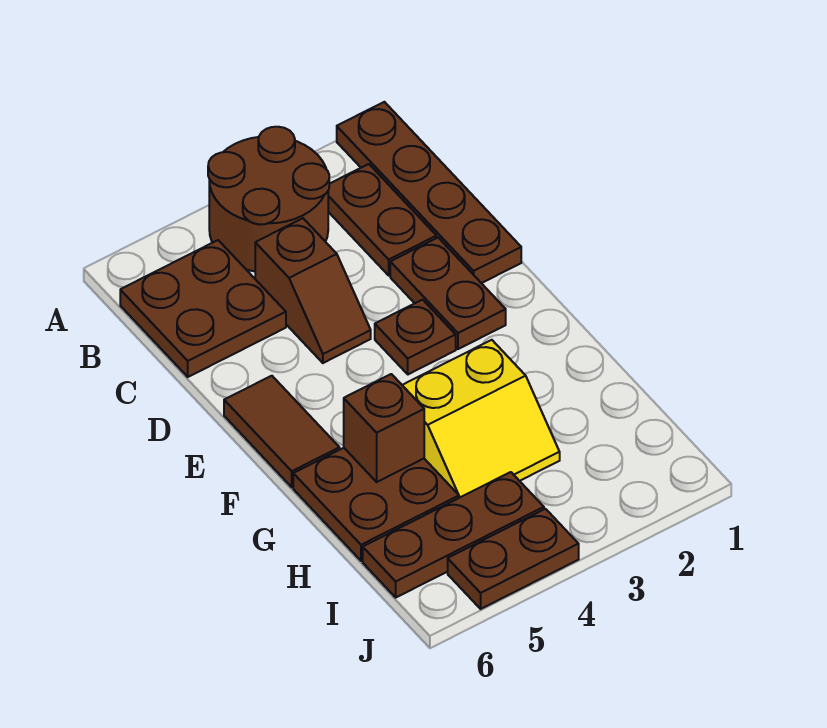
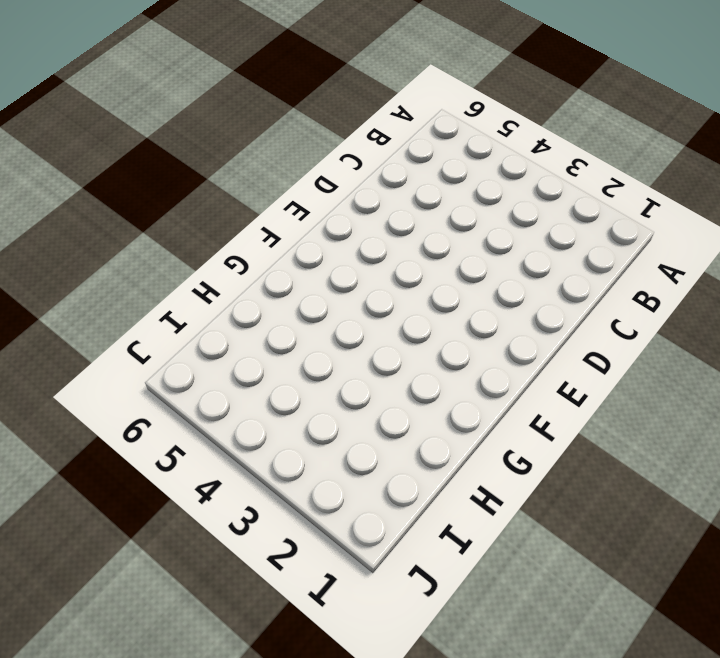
none -> brown 1x4 plate [337,102,521,283]
none -> brown 2x2 round brick [208,127,329,271]
none -> brown 1x2 plate [328,164,436,275]

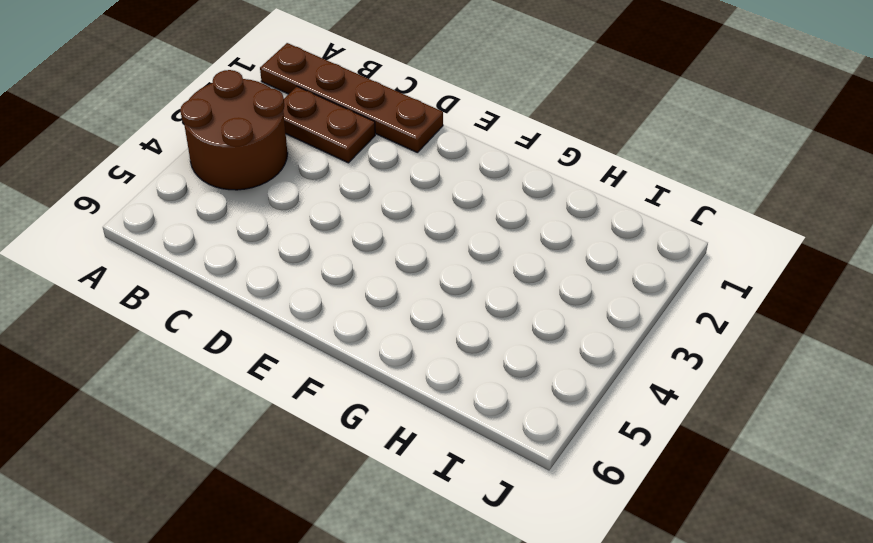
none -> brown 2x2 plate [120,240,286,377]
none -> brown 1x2 slope [255,218,371,363]
none -> brown 1x2 plate [390,238,506,349]

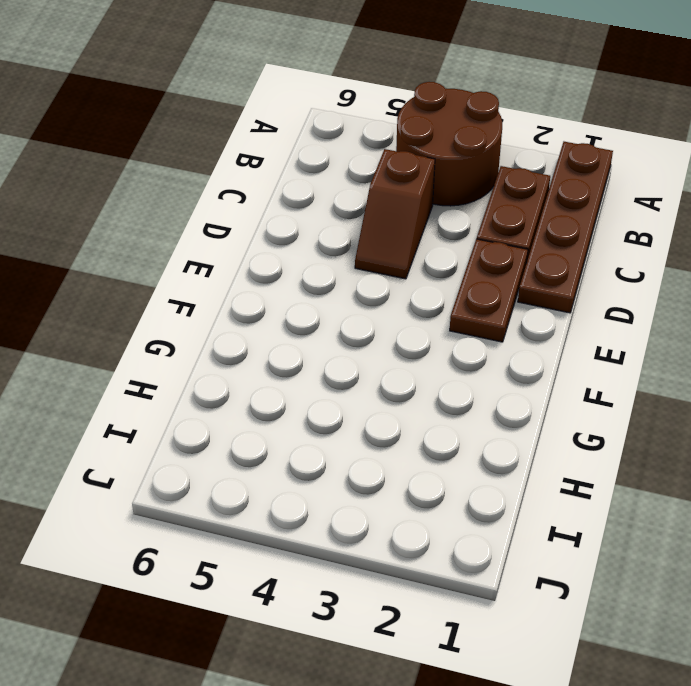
none -> brown 2x2 plate [120,240,286,377]
none -> brown 1x1 plate [375,300,456,374]
none -> brown 1x2 tile [224,376,340,487]

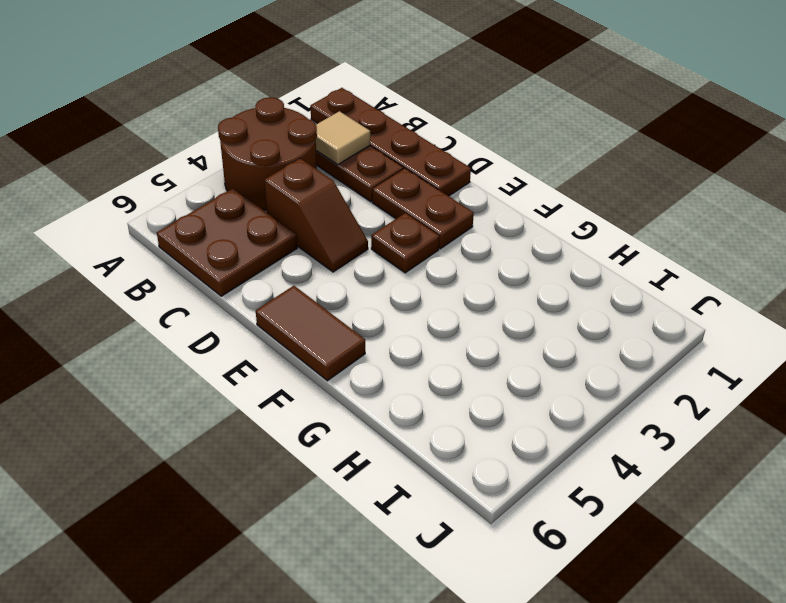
tan 1x1 tile [316,111,370,165] -> none
none -> yellow 2x2 slope [402,340,560,498]
none -> brown 2x2 plate [293,448,459,561]
none -> brown 1x3 plate [363,472,544,597]

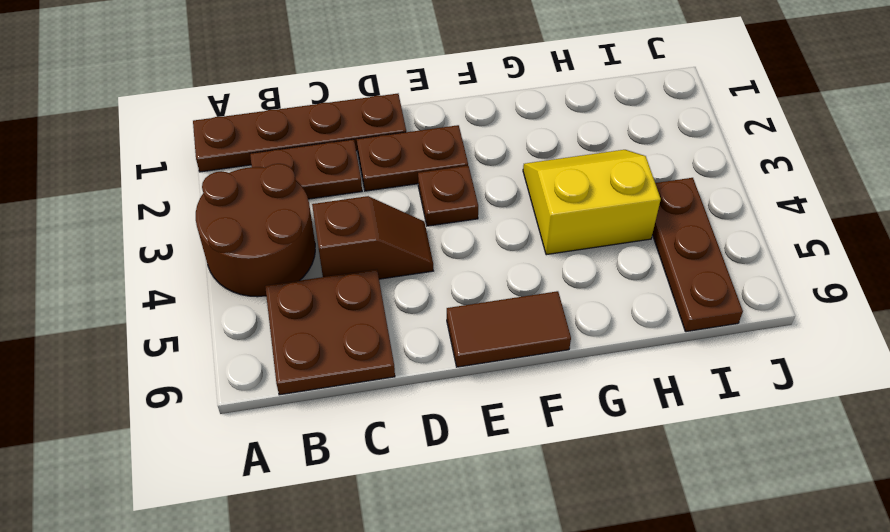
yellow 2x2 slope [523,150,661,255] -> yellow 2x2 slope turned to [402,340,560,498]
none -> brown 2x2 plate [293,448,459,561]
none -> brown 1x2 plate [448,509,579,609]
none -> brown 1x1 brick [344,374,424,482]

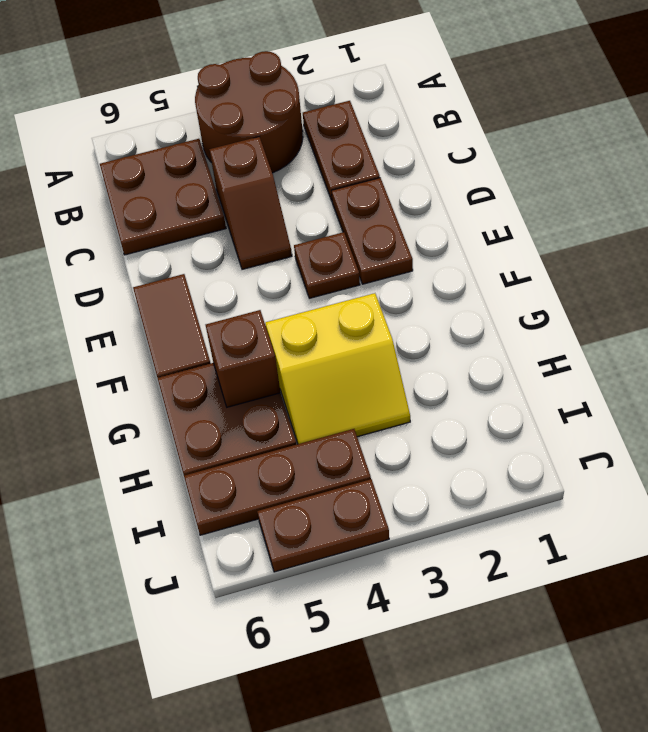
none -> brown 1x4 plate [337,102,521,283]

